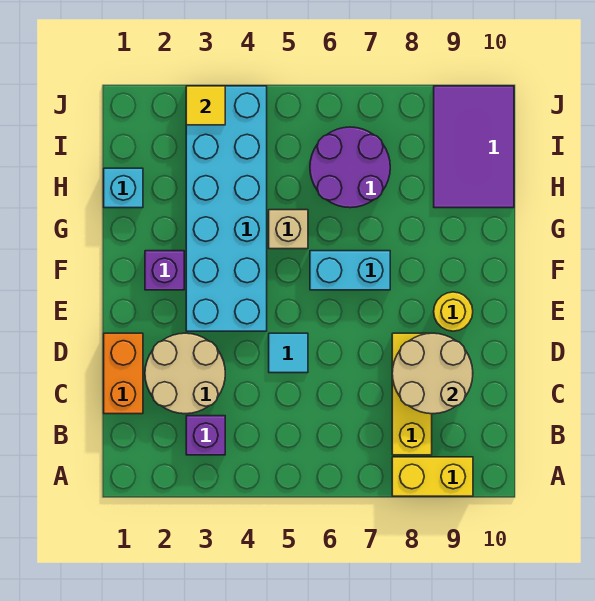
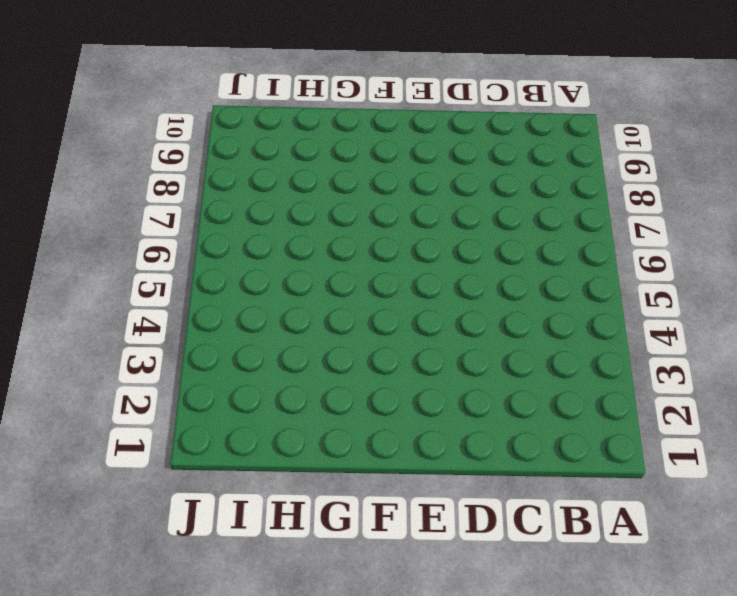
none -> yellow 1x2 brick [392,457,473,496]
none -> purple 1x1 brick [186,416,225,455]
none -> yellow 1x3 brick [392,333,432,455]

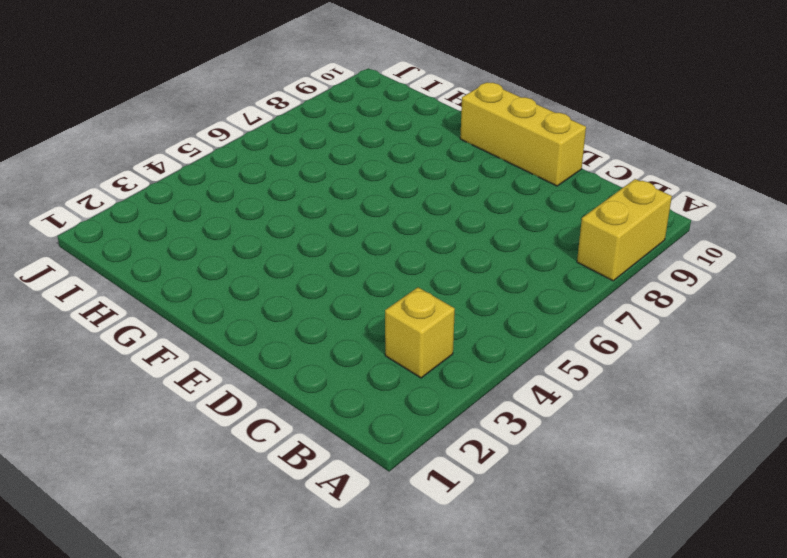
yellow 1x1 brick [385,287,455,378] -> purple 1x1 brick [186,416,225,455]
yellow 1x3 brick [460,82,586,186] -> yellow 1x3 brick moved to [392,333,432,455]
none -> orange 1x2 brick [104,333,143,414]
none -> tan 2x2 round brick [145,333,225,414]
none -> cyan 1x1 tile [269,333,308,373]

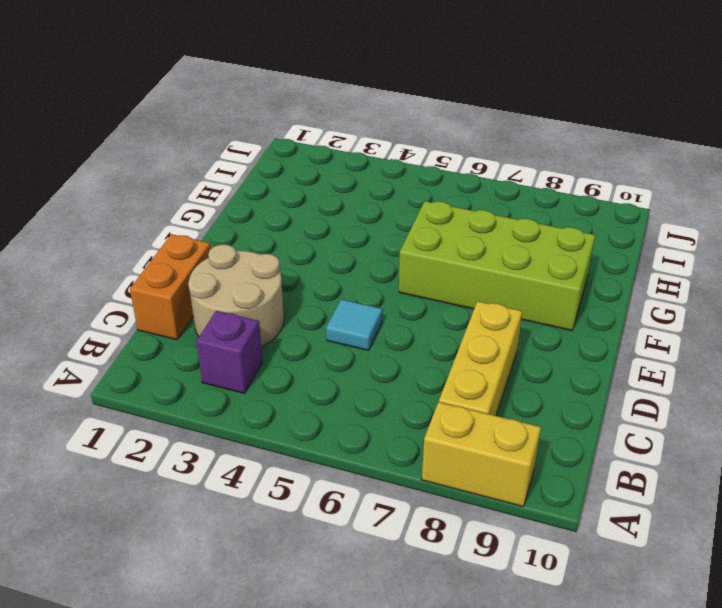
lime 2x4 brick [399,201,595,330] -> cyan 1x2 brick [310,251,390,290]
none -> cyan 2x6 brick [186,86,267,331]
none -> yellow 1x1 round brick [434,292,473,331]
none -> purple 1x1 brick [145,251,184,290]

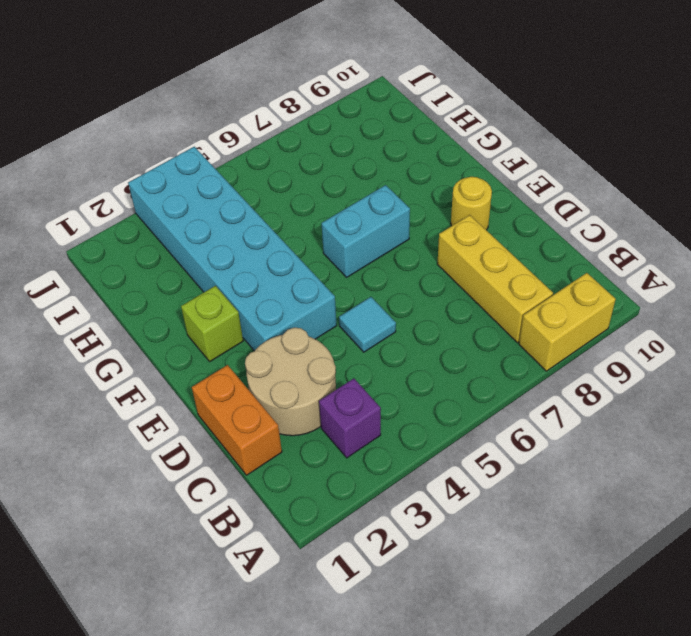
lime 1x1 brick [181,286,243,361] -> purple 1x1 brick [145,251,184,290]
none -> tan 1x1 brick [269,210,308,249]
none -> cyan 1x1 brick [104,168,143,208]
none -> purple 2x2 round brick [310,127,390,208]

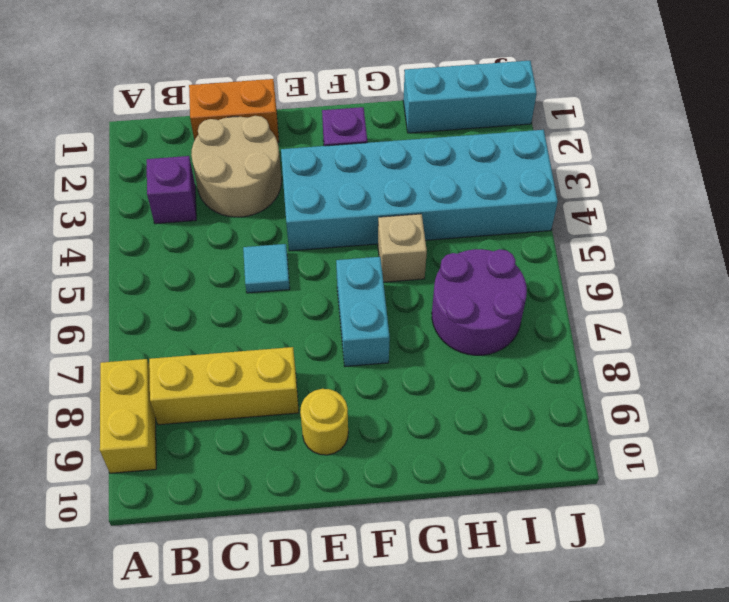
cyan 1x3 brick [403,61,537,133] -> cyan 1x1 brick [104,168,143,208]
none -> purple 2x3 tile [434,86,514,208]
none -> tan 2x2 round brick [392,333,473,414]
none -> yellow 1x1 tile [186,86,225,125]

